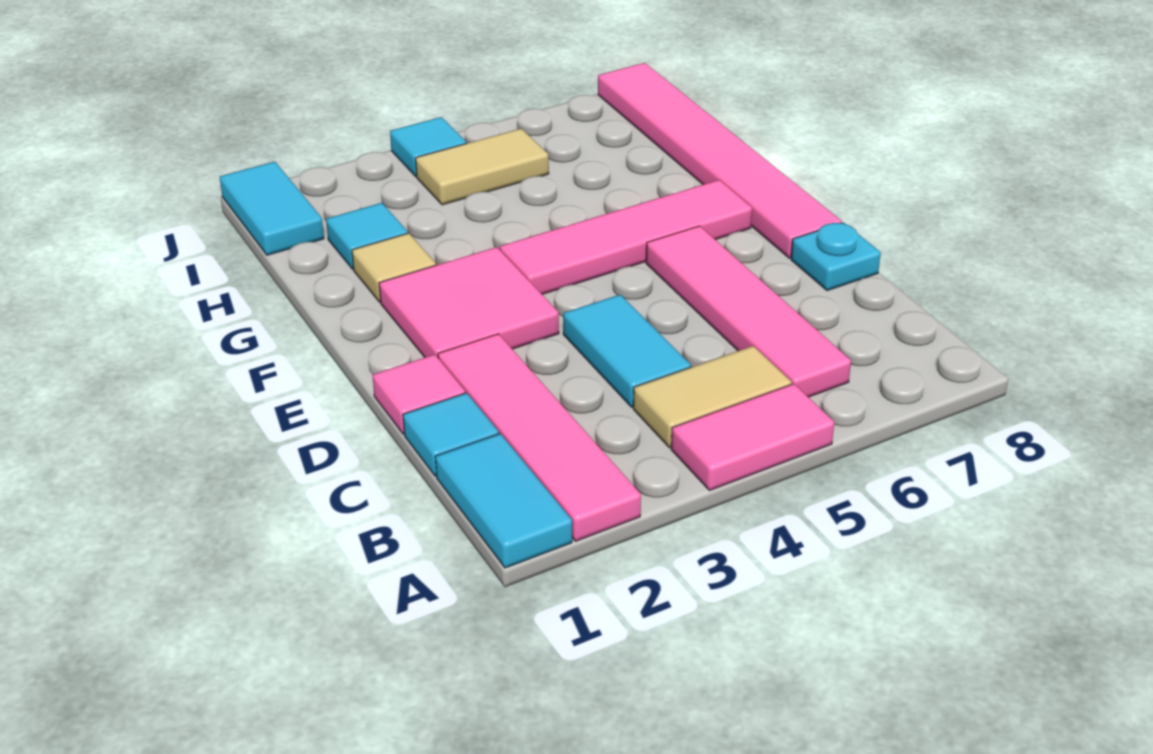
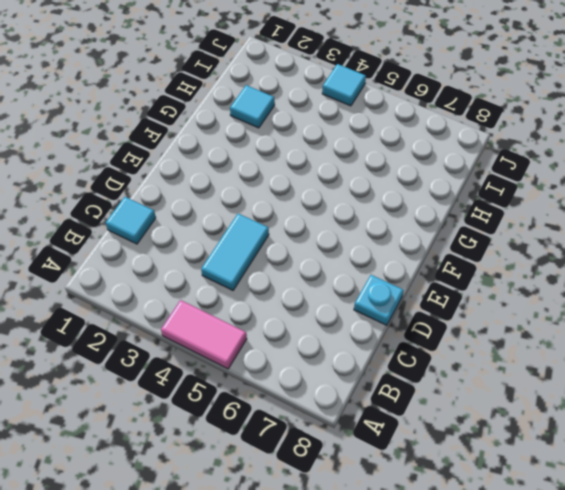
none -> cyan 1x2 tile [435,434,572,568]
none -> pink 1x4 tile [438,334,641,541]
none -> tan 1x2 tile [633,346,792,448]

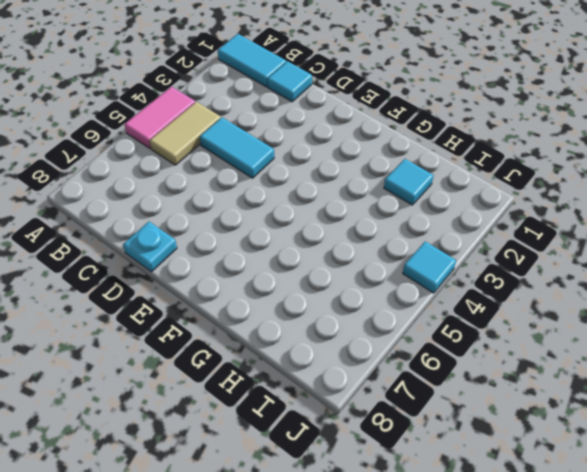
none -> pink 1x4 tile [438,334,641,541]
none -> pink 1x4 tile [646,226,851,397]
none -> pink 1x1 tile [373,354,465,434]

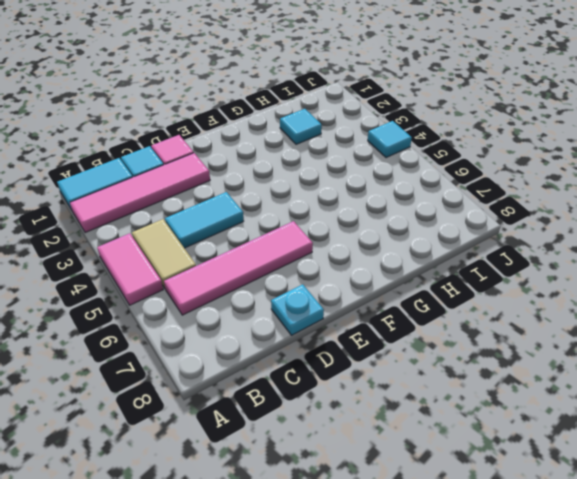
none -> pink 2x2 tile [379,247,559,357]
none -> pink 1x6 tile [598,63,842,258]
none -> pink 1x4 tile [500,180,752,294]

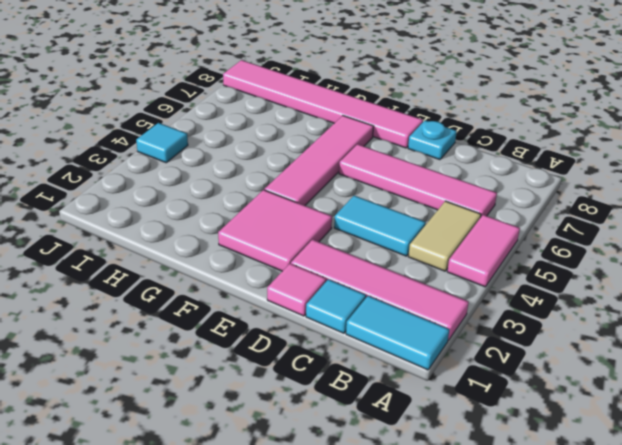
none -> tan 1x1 tile [352,233,436,302]
none -> cyan 1x1 tile [326,203,408,269]
none -> cyan 1x2 tile [220,162,324,255]

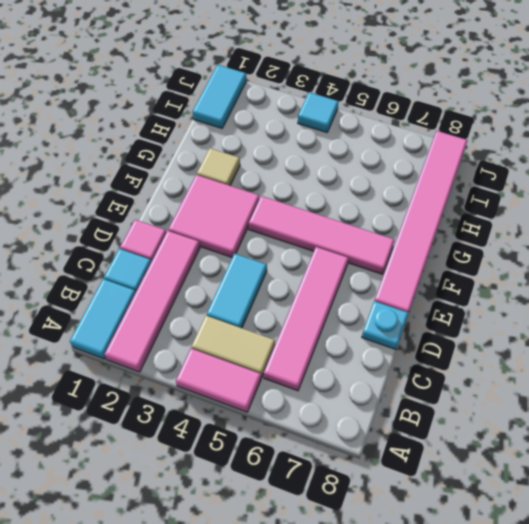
none -> cyan 1x1 tile [326,203,408,269]
none -> tan 1x2 tile [416,129,549,205]

